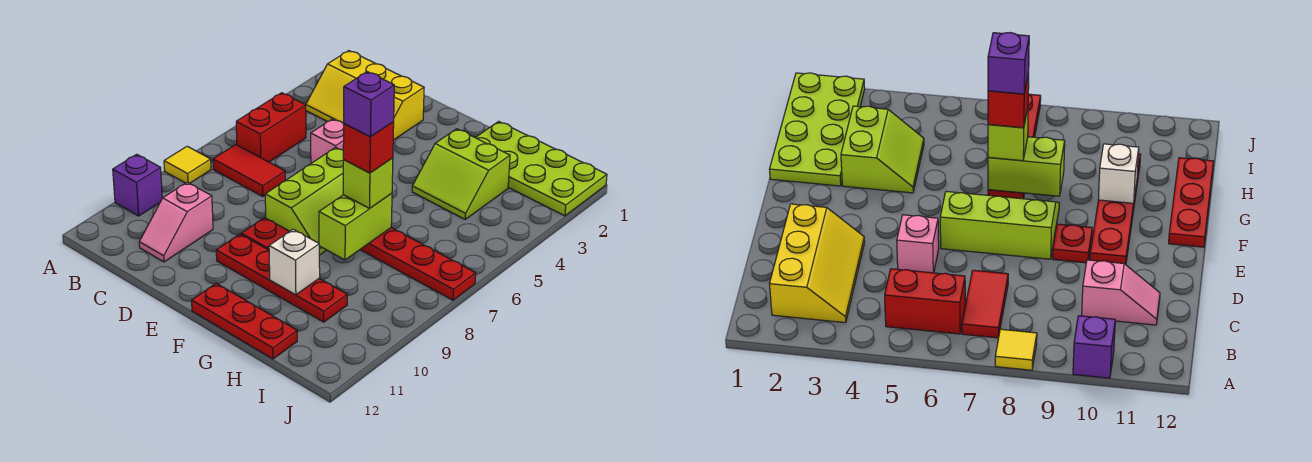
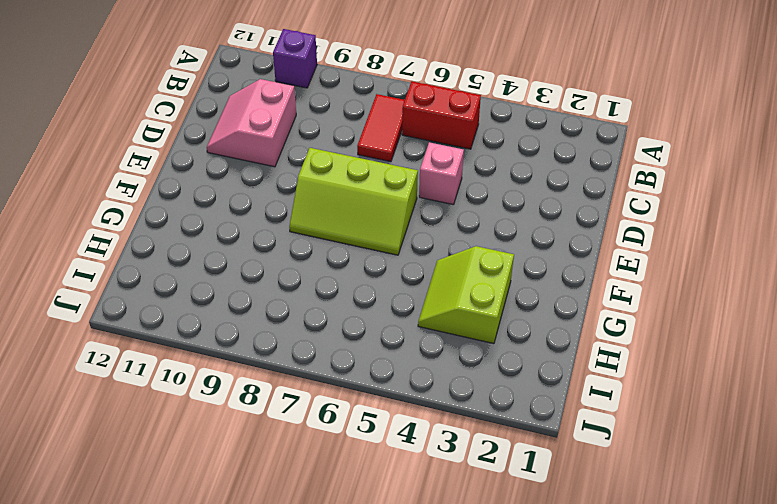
pink 2x2 slope [207,79,296,167] -> pink 1x2 slope [139,182,213,262]
none -> yellow 1x1 tile [164,146,211,183]
none -> yellow 2x3 slope [306,51,424,140]
none -> red 1x1 plate [241,218,290,250]

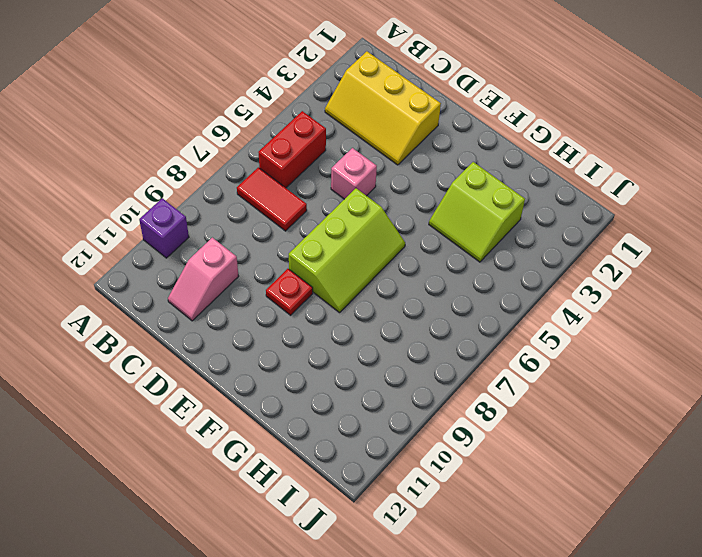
none -> yellow 1x1 tile [164,146,211,183]
none -> red 1x4 plate [216,234,347,322]
none -> red 1x3 plate [192,283,297,359]

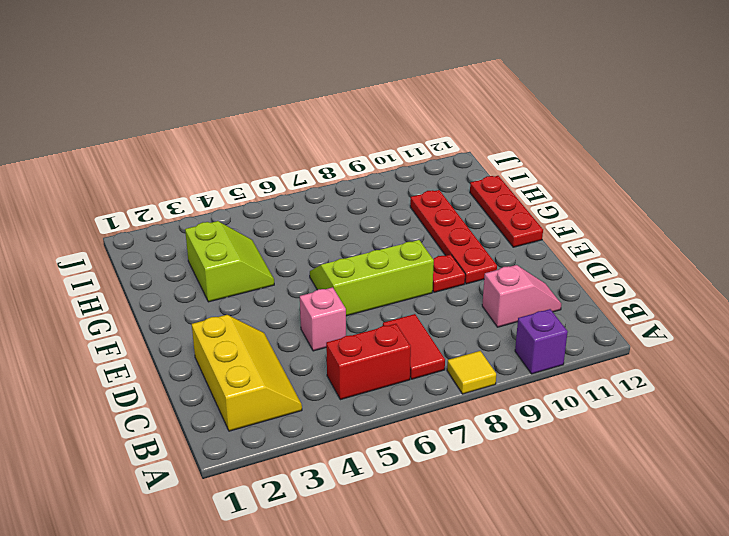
none -> lime 2x4 plate [475,121,607,216]
none -> red 1x4 plate [360,228,476,300]
none -> lime 1x2 brick [319,193,392,260]

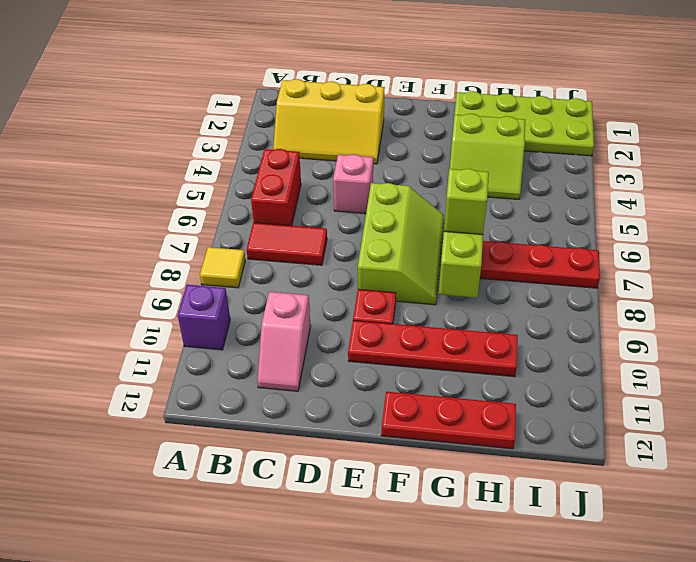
none -> white 1x1 brick [269,229,320,295]
none -> red 1x1 brick [343,122,394,173]
none -> purple 1x1 brick [344,72,394,137]

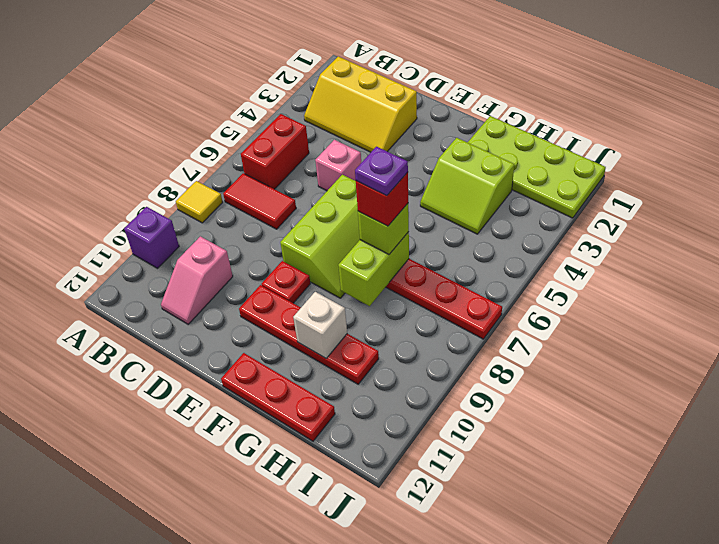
purple 1x1 plate [355,147,408,196] -> purple 1x1 brick [344,72,394,137]

